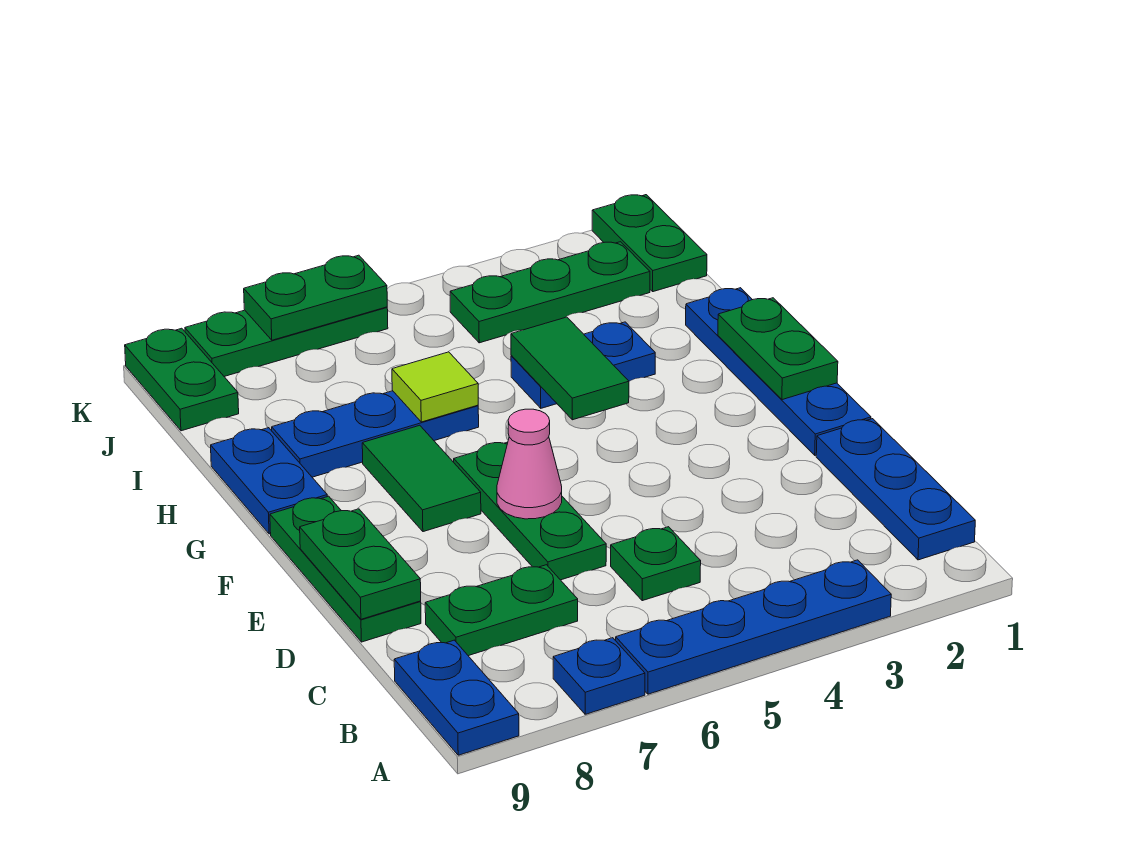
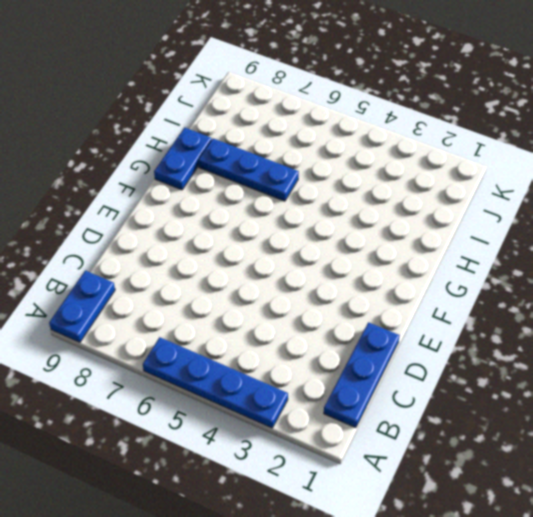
none -> blue 1x1 plate [553,638,645,714]
none -> green 1x1 plate [611,527,701,601]
none -> green 1x2 plate [425,565,578,656]

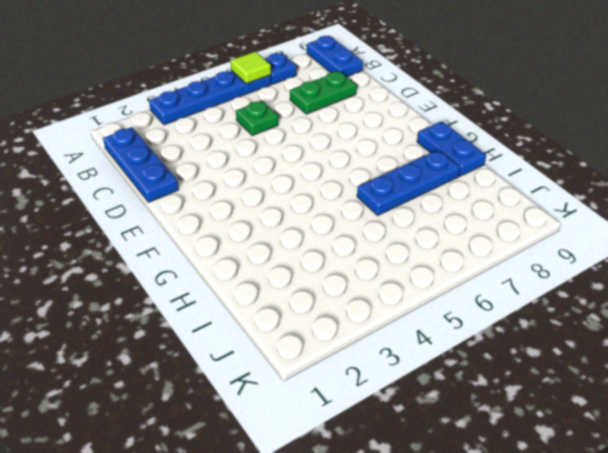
lime 1x1 tile [231,51,271,84] -> lime 1x1 tile moved to [392,352,478,422]
none -> green 1x3 plate [454,442,606,580]
none -> green 1x3 plate [270,496,421,642]
none -> blue 1x4 plate [686,288,871,455]

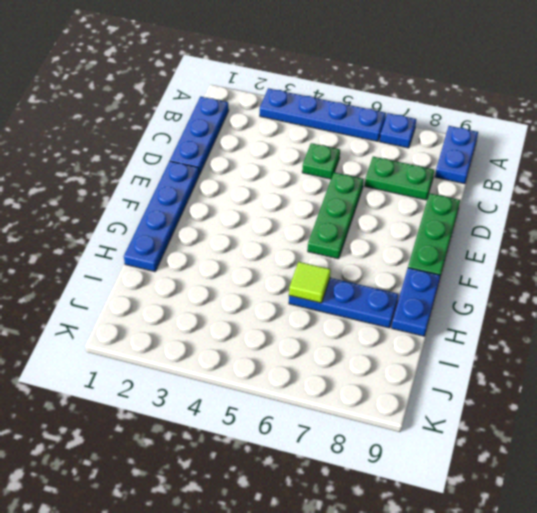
none -> green 1x2 tile [362,425,481,532]
none -> blue 1x2 plate [511,322,655,408]
none -> green 1x2 plate [592,195,707,292]

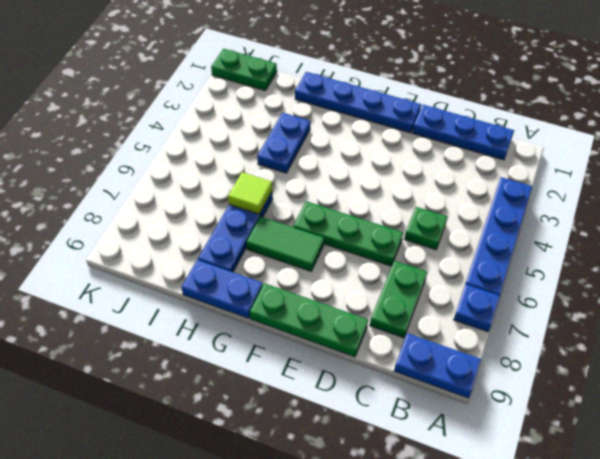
none -> green 1x3 plate [450,242,650,343]
none -> green 1x2 plate [125,328,239,431]
none -> green 1x3 plate [185,307,388,376]

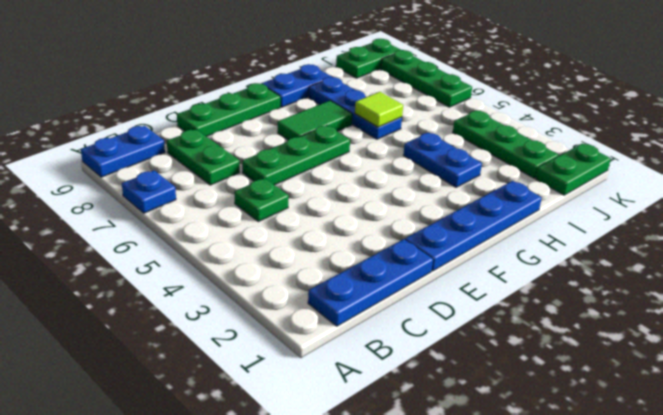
none -> blue 1x4 plate [616,560,891,694]
none -> green 1x2 plate [300,509,421,619]
none -> pink 1x1 cone [497,409,562,519]

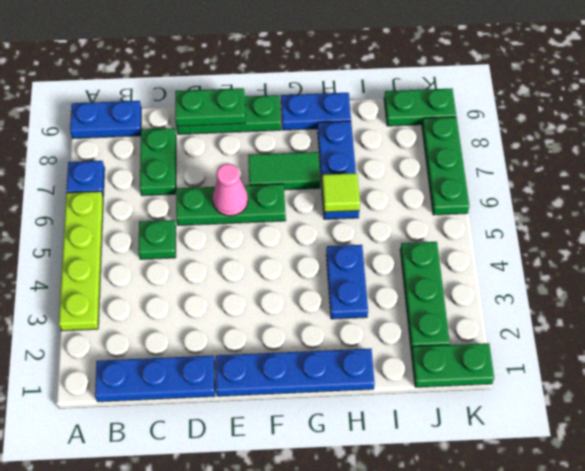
lime 1x4 plate [59,191,103,331] -> blue 1x4 plate [616,560,891,694]
none -> green 1x2 plate [718,298,838,400]
none -> green 1x2 tile [511,317,629,420]
none -> green 1x2 plate [244,255,387,340]

